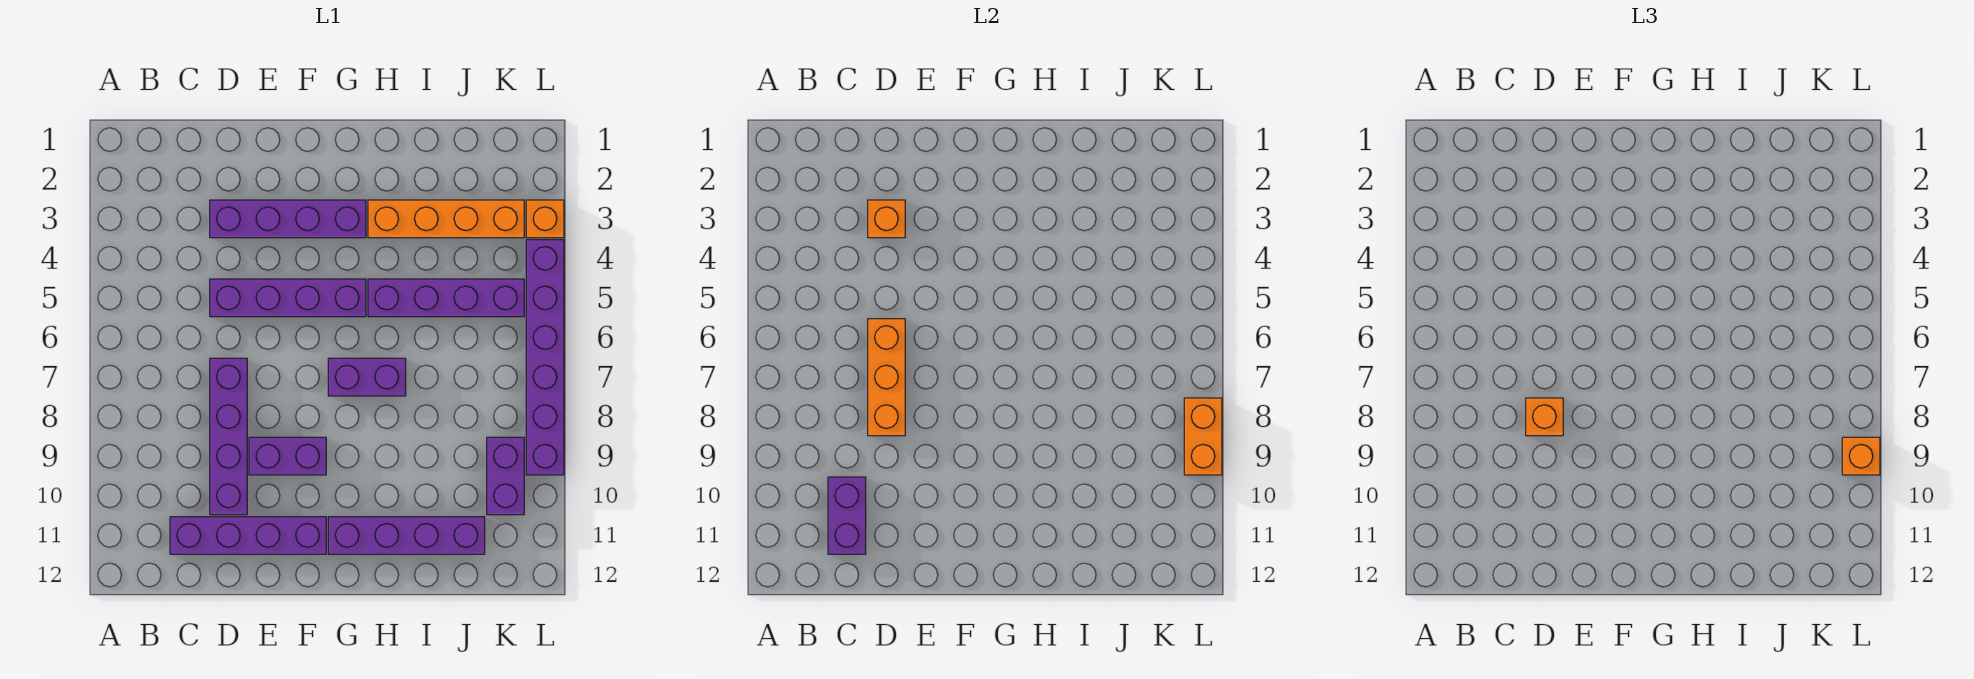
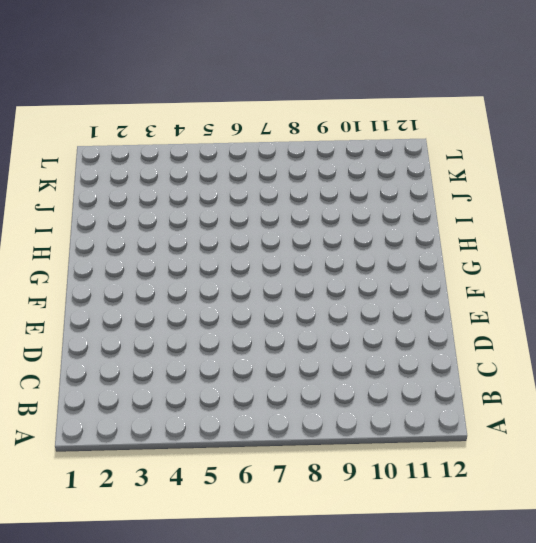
none -> purple 1x4 brick [170,517,326,554]
none -> purple 1x4 brick [210,200,366,238]
none -> purple 1x4 brick [210,279,366,317]

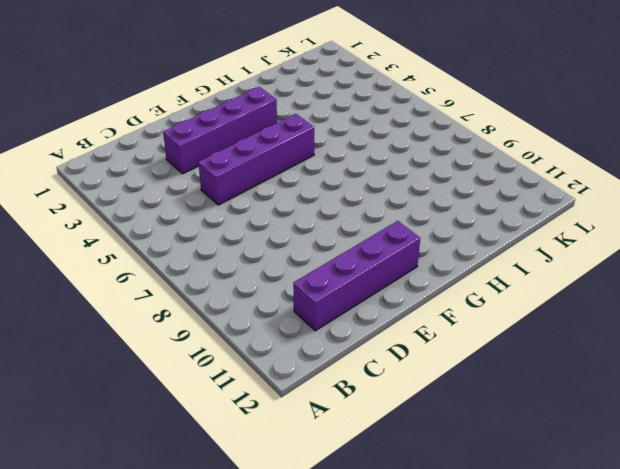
none -> purple 1x4 brick [210,358,247,515]
none -> purple 1x2 brick [249,437,326,475]
none -> purple 1x2 brick [328,358,406,396]

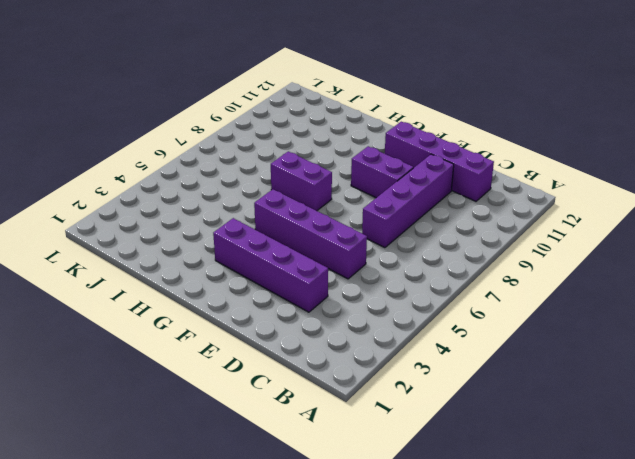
none -> purple 1x4 brick [328,517,485,554]
none -> orange 1x4 brick [368,200,524,238]
none -> purple 1x4 brick [368,279,524,317]

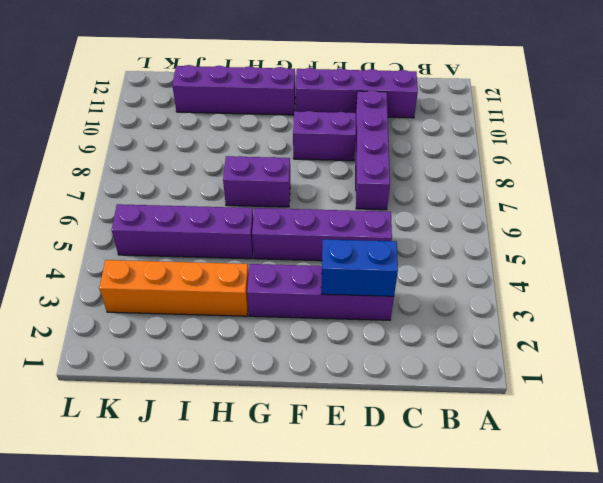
blue 1x2 brick [321,239,398,296] -> orange 1x1 brick [868,200,905,238]
none -> purple 1x2 brick [487,437,524,515]
none -> orange 1x1 brick [526,200,564,238]
none -> purple 1x6 brick [526,240,564,475]

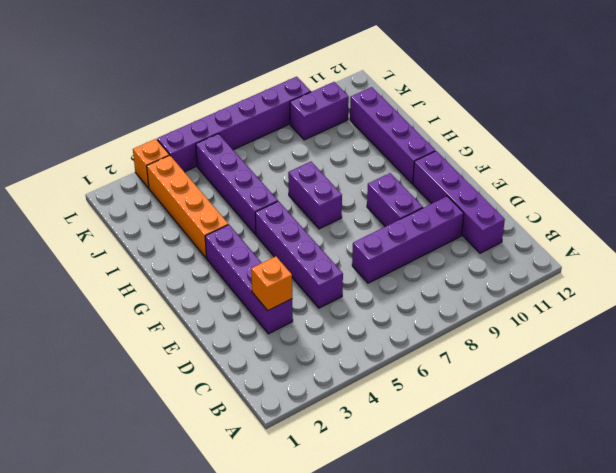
none -> purple 1x2 brick [828,477,866,554]
none -> orange 1x3 brick [868,319,905,436]
none -> orange 1x2 brick [1184,398,1222,475]

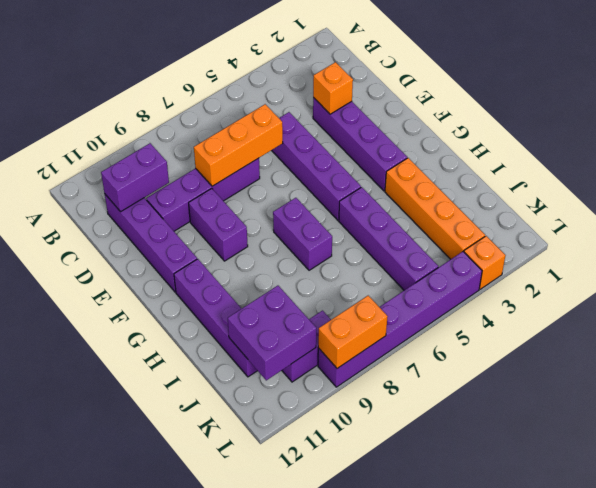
purple 2x2 brick [228,286,316,380] -> none
none -> orange 1x1 brick [1526,398,1563,436]
none -> orange 1x1 brick [1842,437,1880,475]

